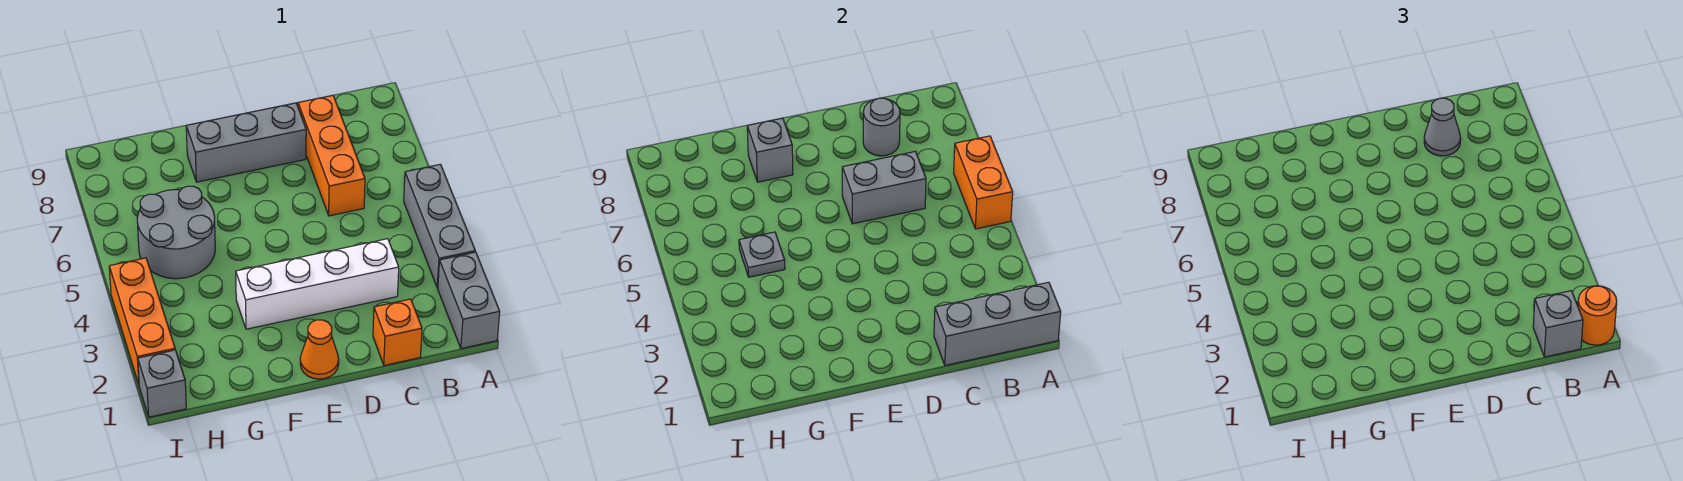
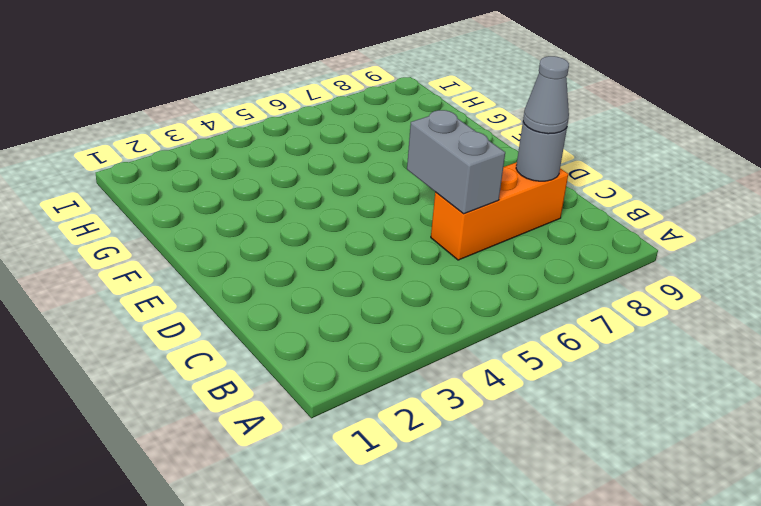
none -> grey 1x2 brick [438,252,500,349]
none -> grey 1x3 brick [404,164,475,288]
none -> orange 1x1 brick [373,299,422,365]

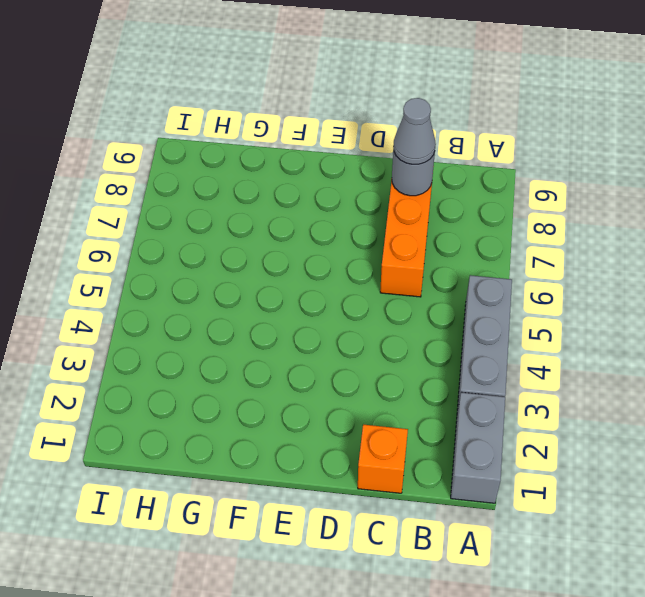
none -> white 1x4 brick [236,239,399,329]
none -> grey 1x3 brick [186,103,306,182]
none -> orange 1x1 cone [300,320,339,379]

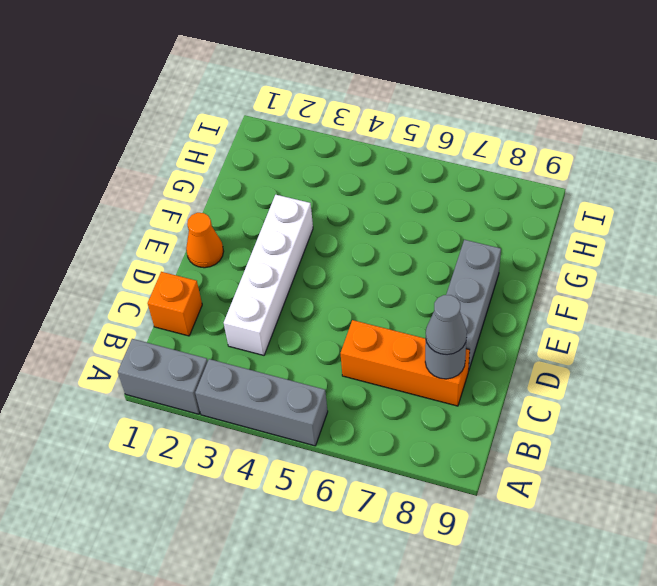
none -> grey 2x2 round brick [137,186,215,279]
none -> grey 1x1 brick [138,350,186,417]
none -> orange 1x3 brick [109,258,175,384]

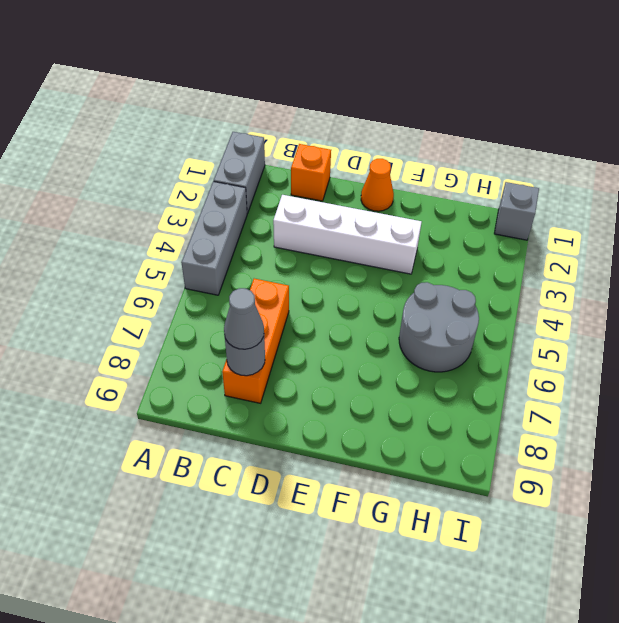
none -> grey 1x3 brick [186,103,306,182]
none -> orange 1x3 brick [109,258,175,384]
none -> grey 1x3 brick [934,282,1061,365]

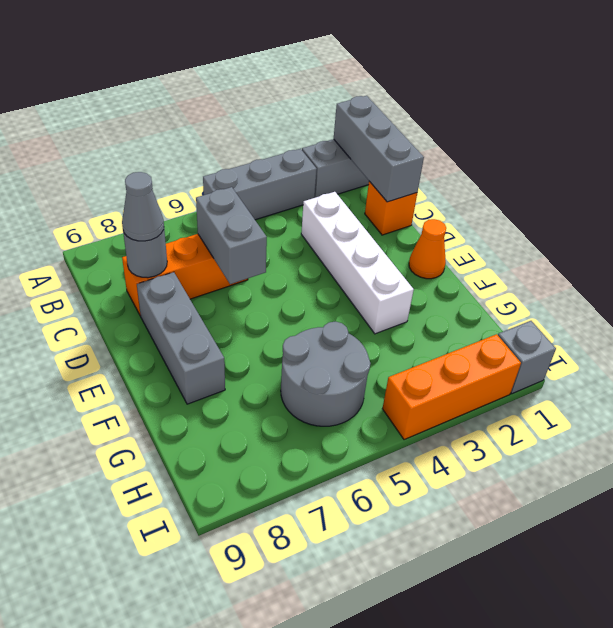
none -> orange 1x2 brick [954,136,1013,229]
none -> grey 1x1 brick [747,118,793,182]
none -> grey 1x1 plate [739,232,785,277]

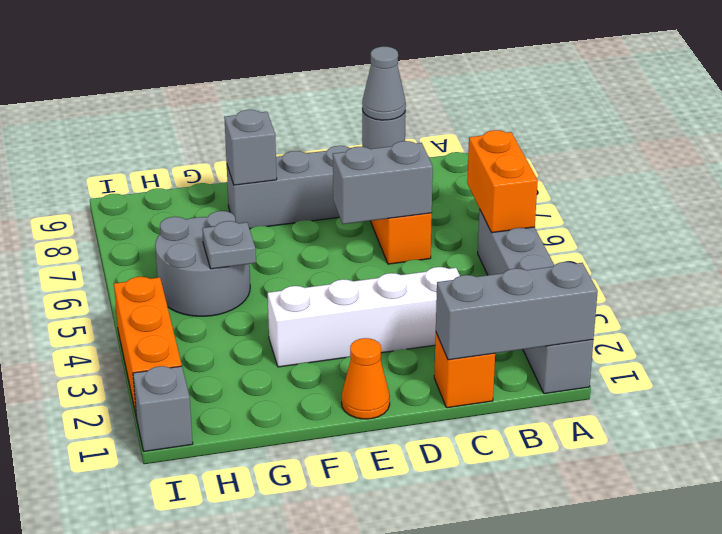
none -> orange 1x1 round brick [1578,286,1617,345]
none -> grey 1x1 brick [1533,291,1583,357]

